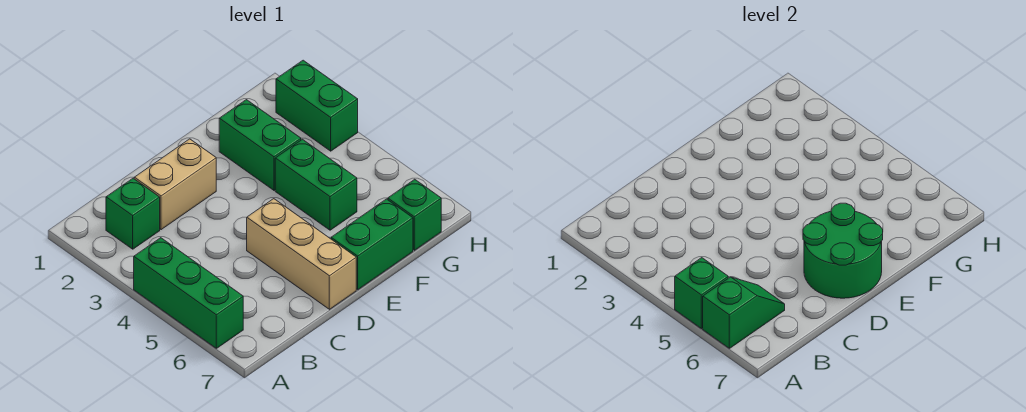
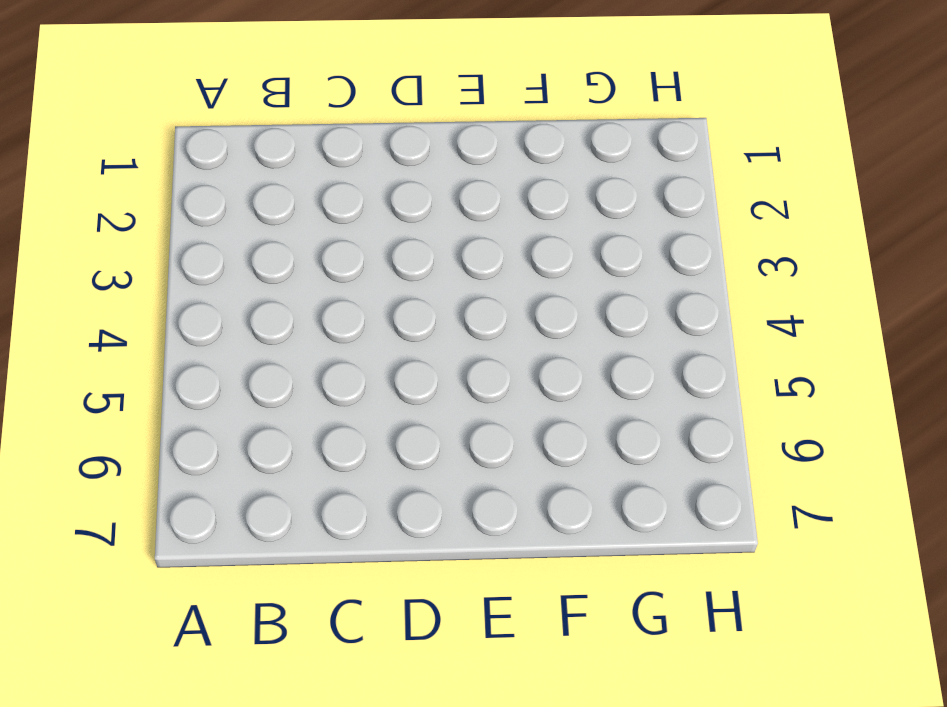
none -> green 1x3 brick [134,238,243,348]
none -> green 1x1 brick [106,178,160,249]
none -> tan 1x2 brick [134,139,216,230]

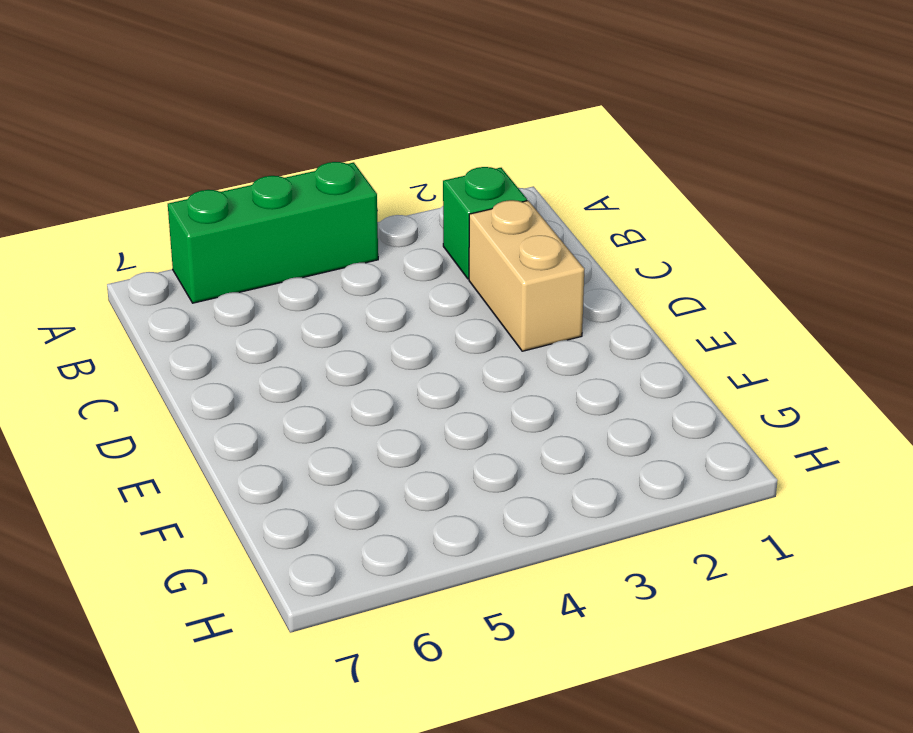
none -> tan 1x3 brick [247,199,356,309]
none -> green 1x2 brick [331,199,413,290]
none -> green 1x2 brick [219,100,301,190]

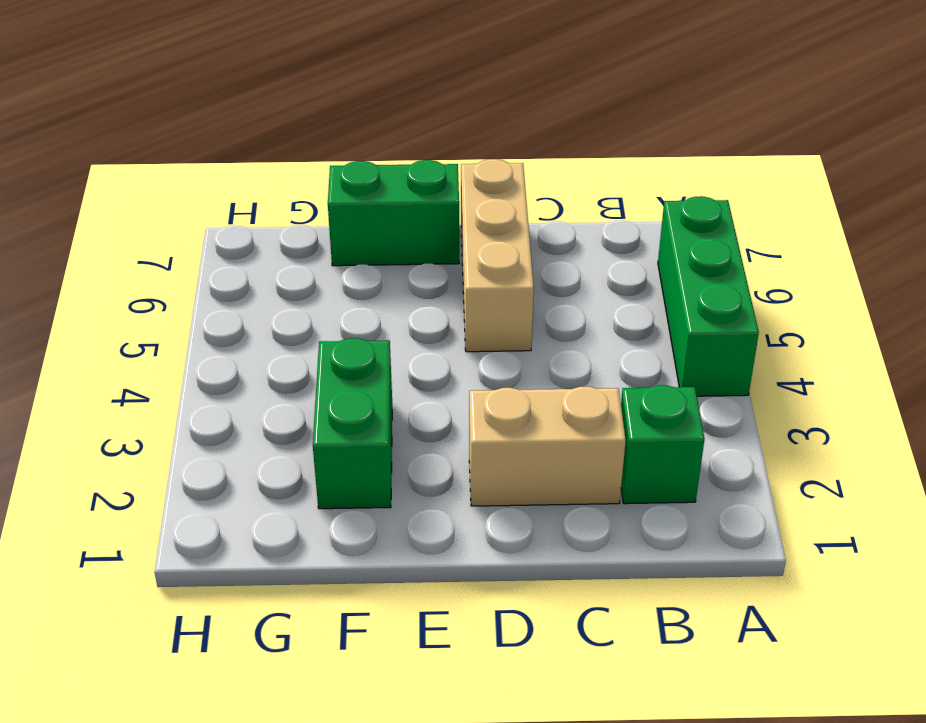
none -> green 1x2 brick [275,139,357,230]
none -> green 1x1 brick [388,179,441,250]
none -> green 1x2 brick [276,60,358,151]

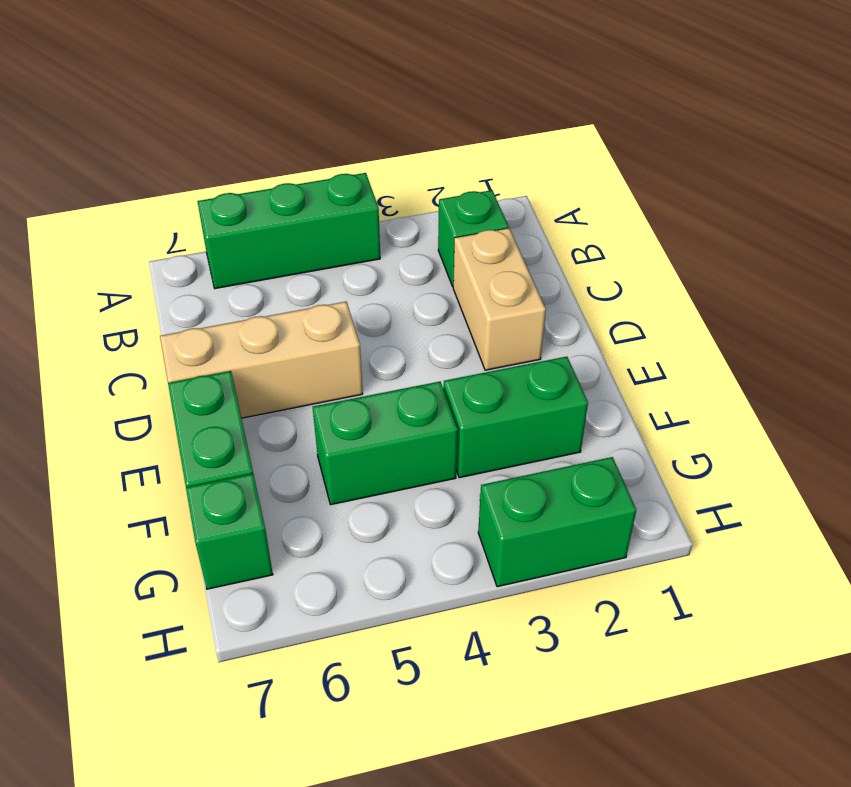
none -> green 1x1 brick [675,258,728,329]
none -> green 1x2 slope [703,277,785,348]
none -> green 2x2 round brick [803,203,883,298]

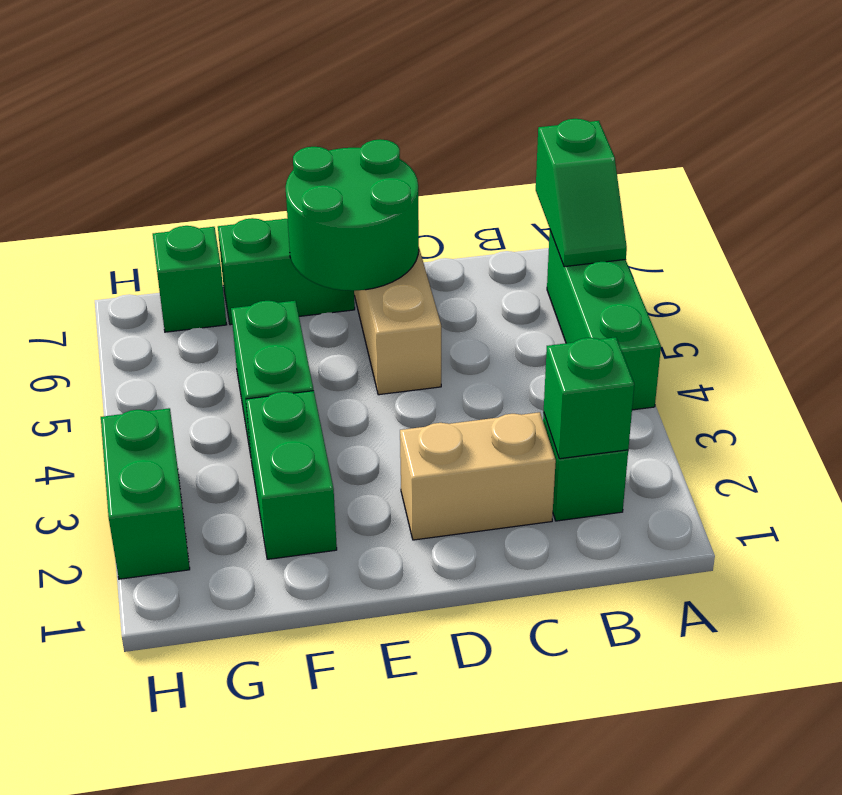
green 1x2 slope [536,119,627,267] -> green 1x2 slope turned to [703,277,785,348]
green 1x1 brick [544,337,634,459] -> green 1x1 brick moved to [675,258,728,329]

